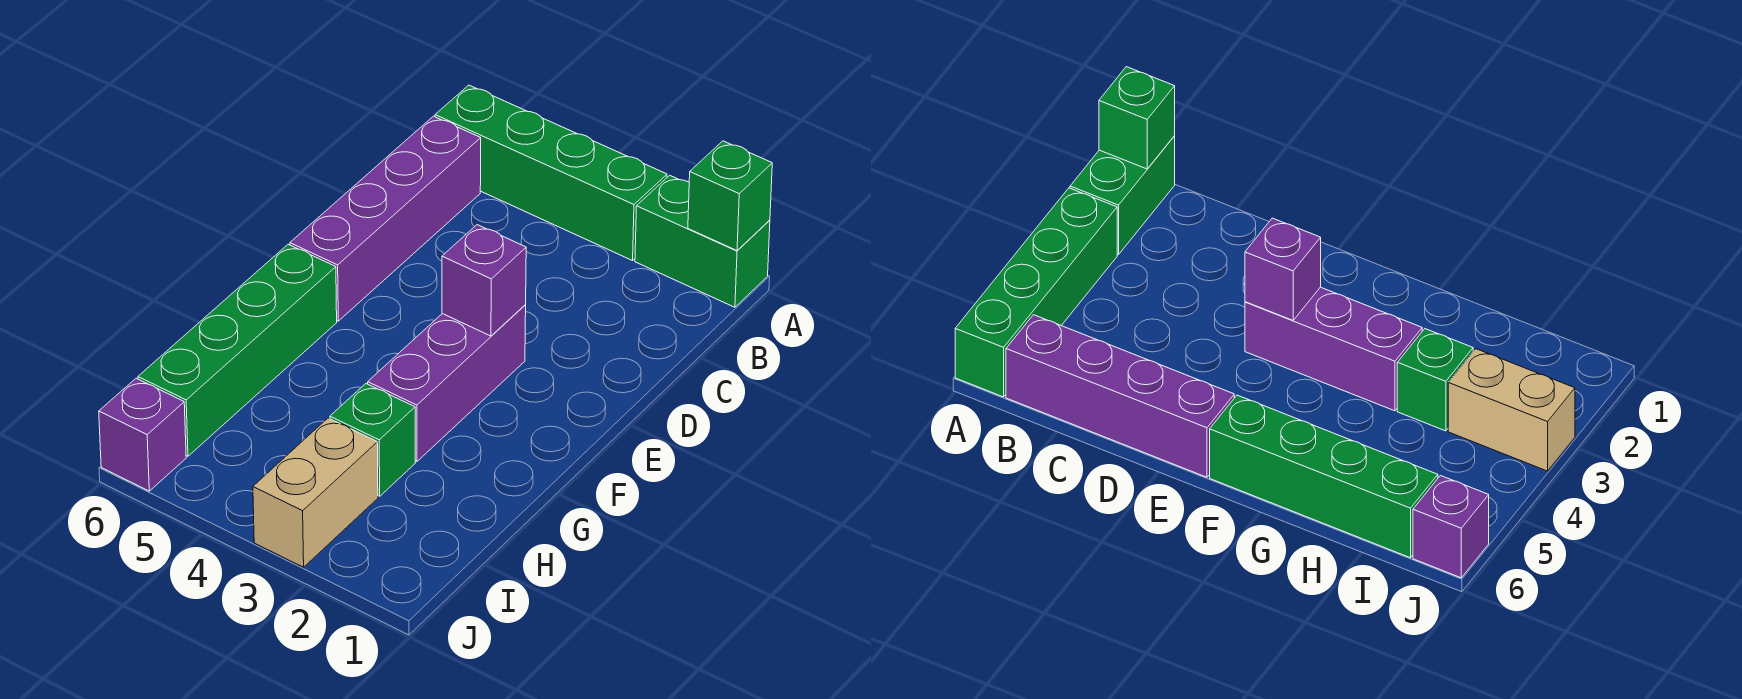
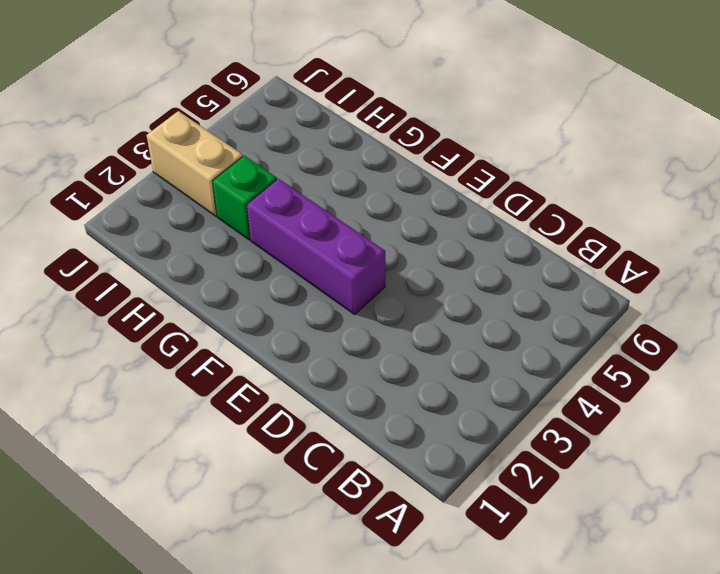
none -> green 1x2 brick [635,175,770,307]
none -> green 1x4 brick [435,85,667,261]

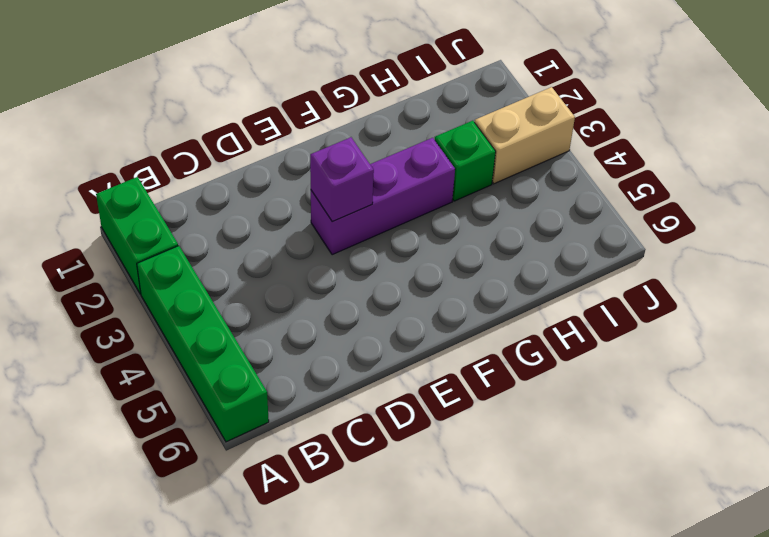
none -> purple 1x4 brick [290,116,481,321]
none -> green 1x4 brick [138,244,337,456]

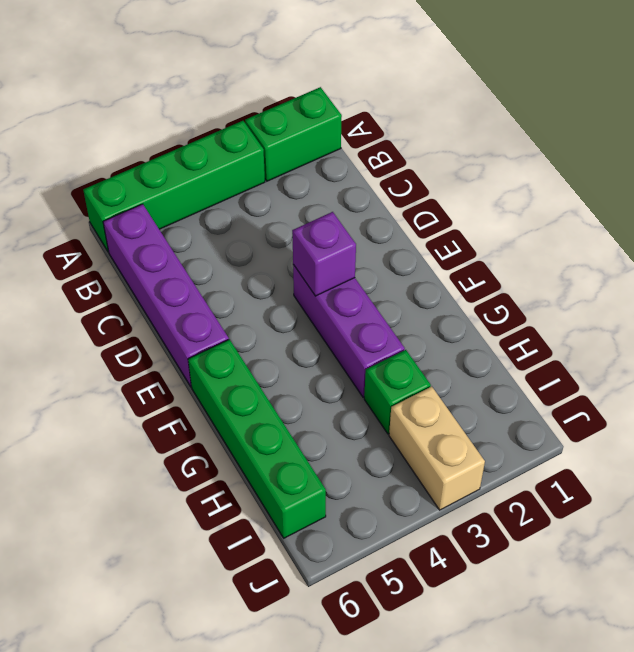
none -> purple 1x1 brick [99,378,186,491]
none -> green 1x1 brick [688,141,772,250]

